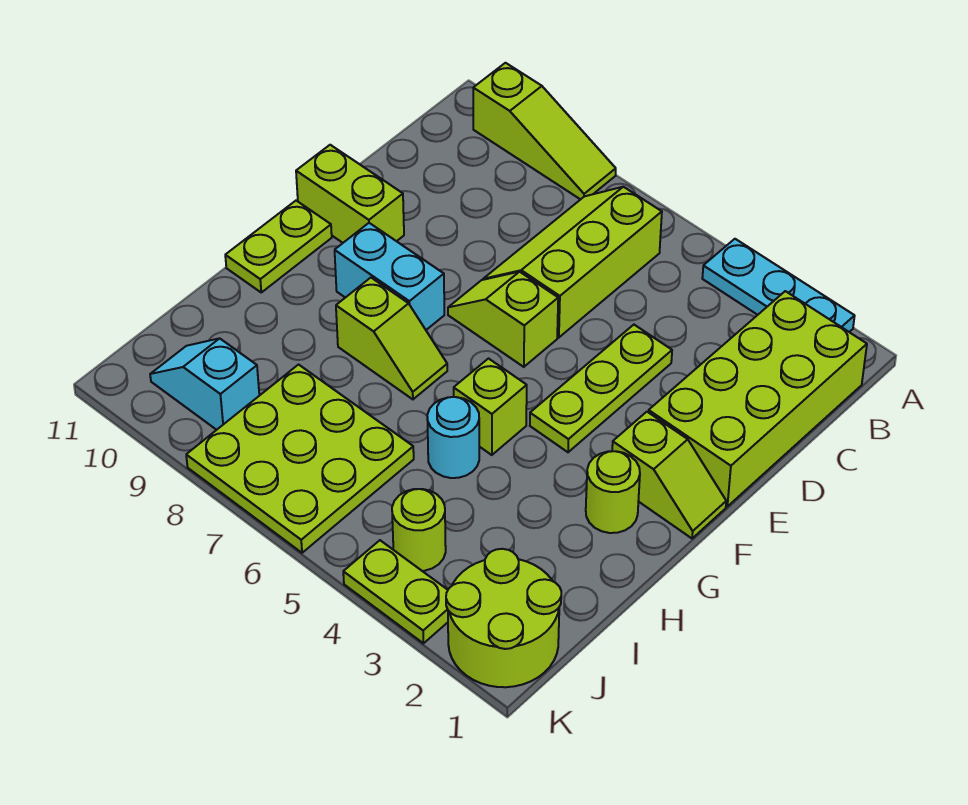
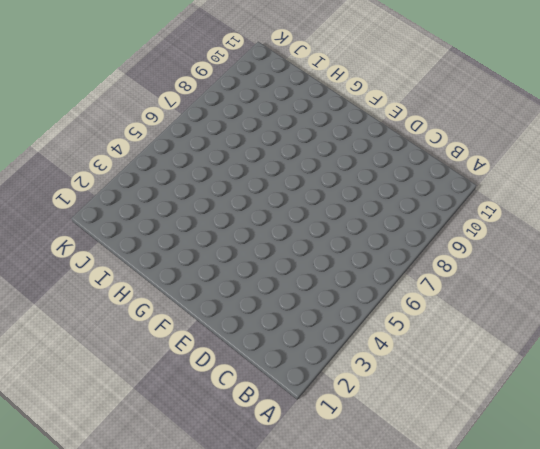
none -> cyan 1x3 plate [702,239,855,332]
none -> lime 1x3 slope [473,63,616,200]
none -> lime 2x4 brick [648,291,867,506]

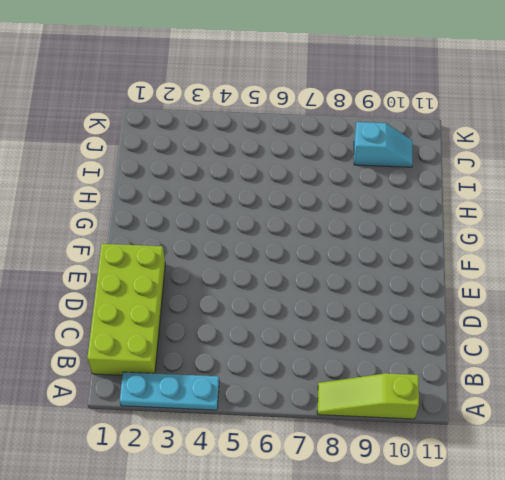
none -> lime 2x3 slope [483,187,662,337]
none -> lime 1x3 plate [530,325,672,452]
none -> lime 1x2 slope [448,272,558,367]

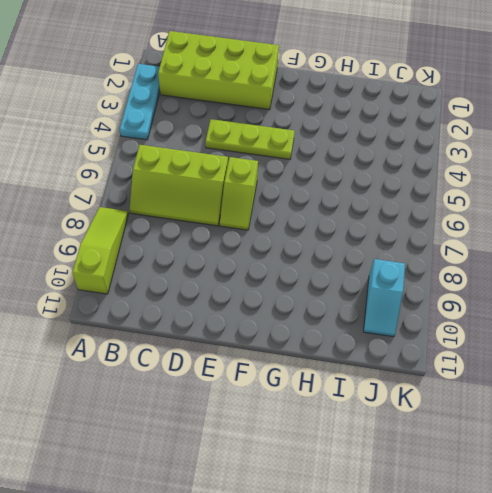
none -> lime 1x2 brick [296,145,404,243]
none -> lime 1x2 slope [612,412,726,538]
none -> cyan 1x2 brick [335,223,444,330]

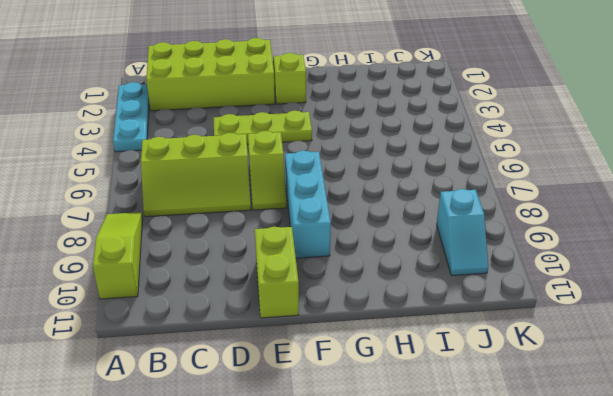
cyan 1x3 brick [285,151,331,258] -> cyan 1x2 brick [335,223,444,330]
none -> lime 1x2 plate [225,201,332,292]
none -> lime 1x1 round brick [586,451,640,533]
none -> lime 1x1 brick [454,359,527,455]

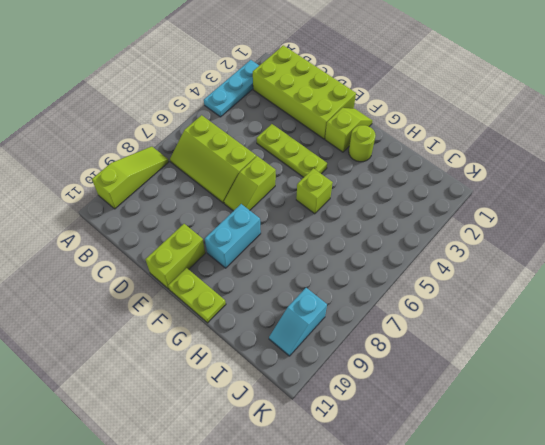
none -> lime 1x2 slope [336,278,447,399]
none -> cyan 1x1 round brick [427,397,479,478]
none -> lime 3x3 plate [186,365,414,553]

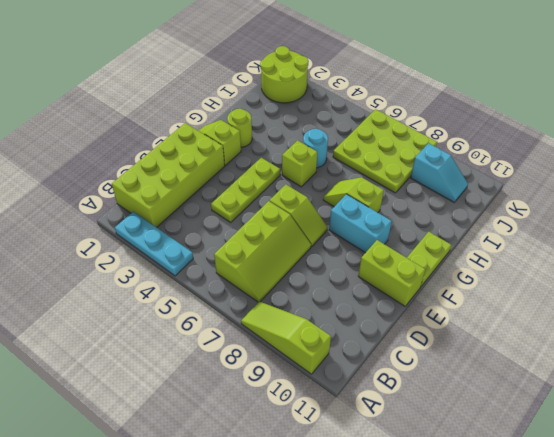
none -> lime 1x1 round brick [392,489,446,571]
none -> lime 1x2 plate [343,540,448,643]

